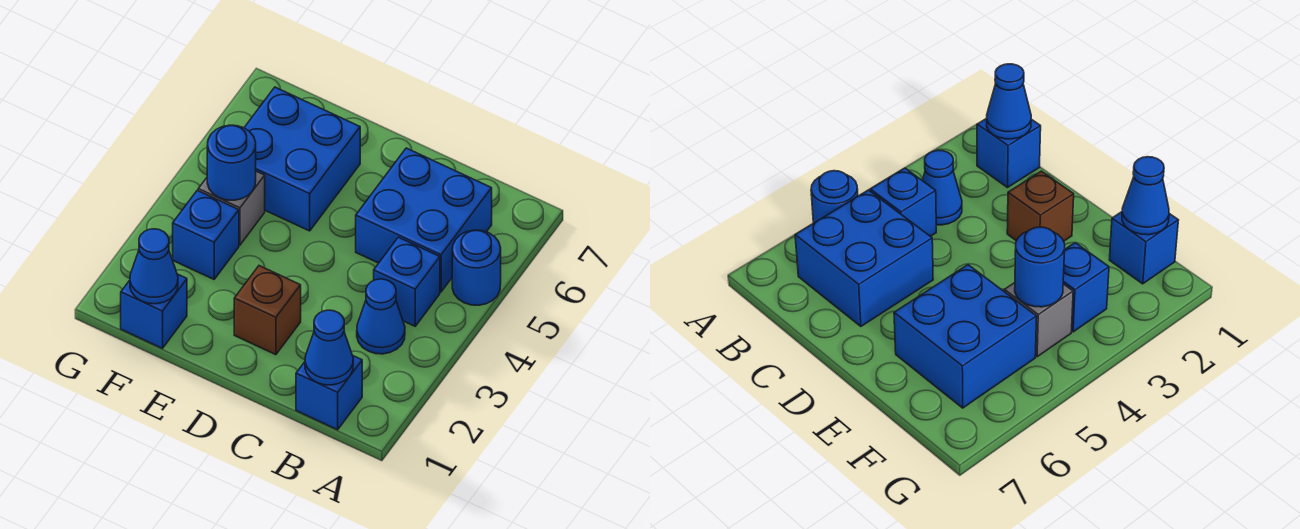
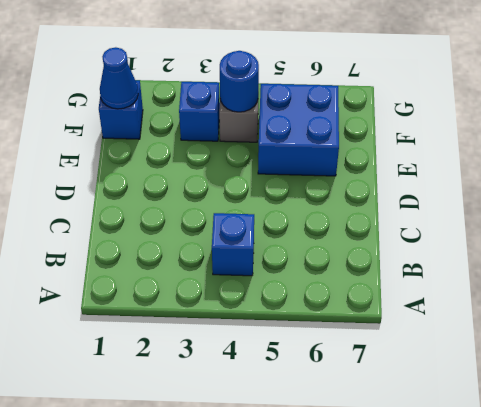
none -> blue 1x1 round brick [452,230,501,305]
none -> blue 1x1 brick [296,356,362,430]
none -> blue 1x1 cone [357,279,405,354]

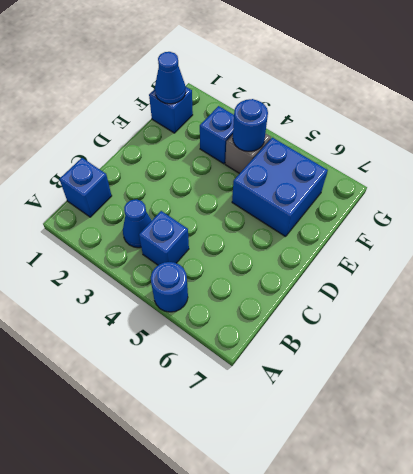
none -> blue 2x2 brick [356,148,492,292]
none -> brown 1x1 brick [234,266,301,355]
none -> blue 1x1 cone [305,310,353,385]

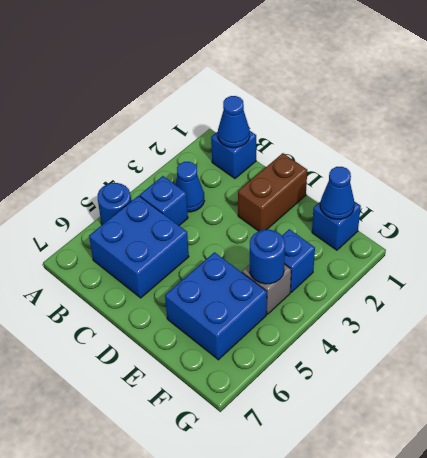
brown 1x2 brick [238,153,307,231] -> brown 1x1 brick [234,266,301,355]

